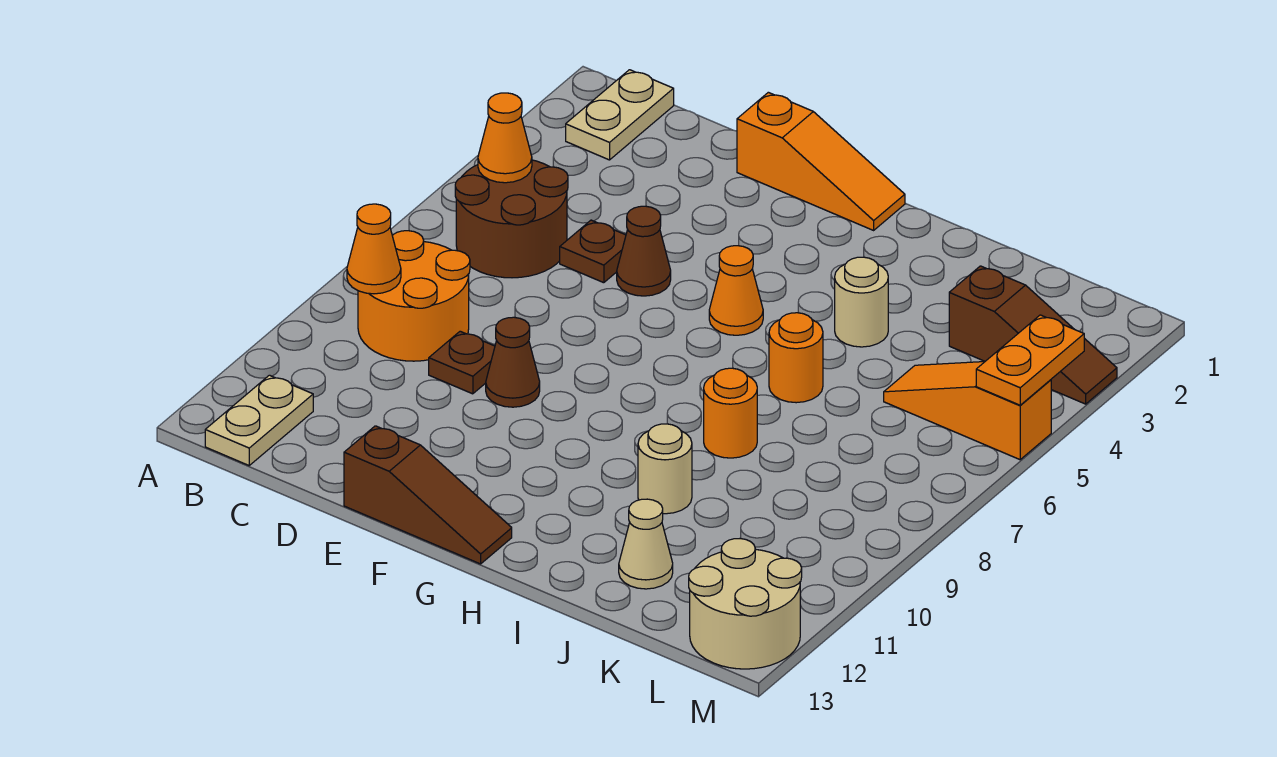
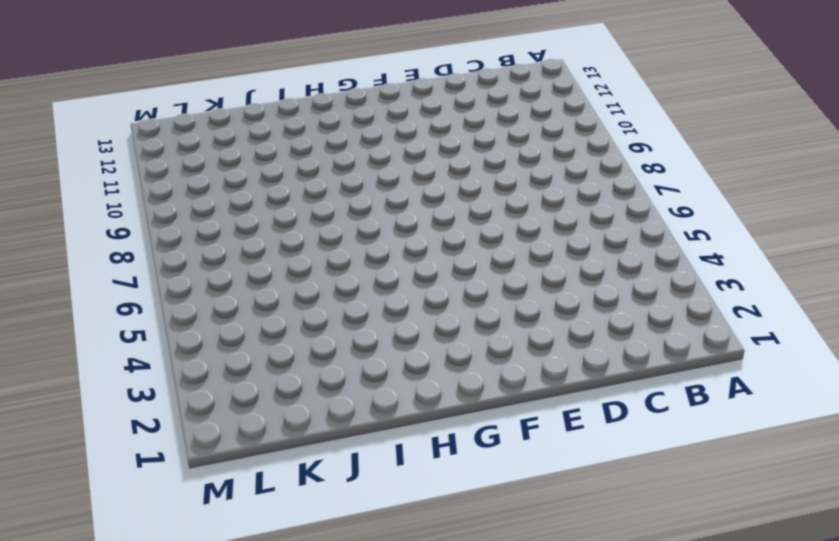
none -> tan 1x2 plate [566,70,674,160]
none -> brown 2x2 round brick [455,160,568,278]
none -> orange 2x2 round brick [358,231,470,361]

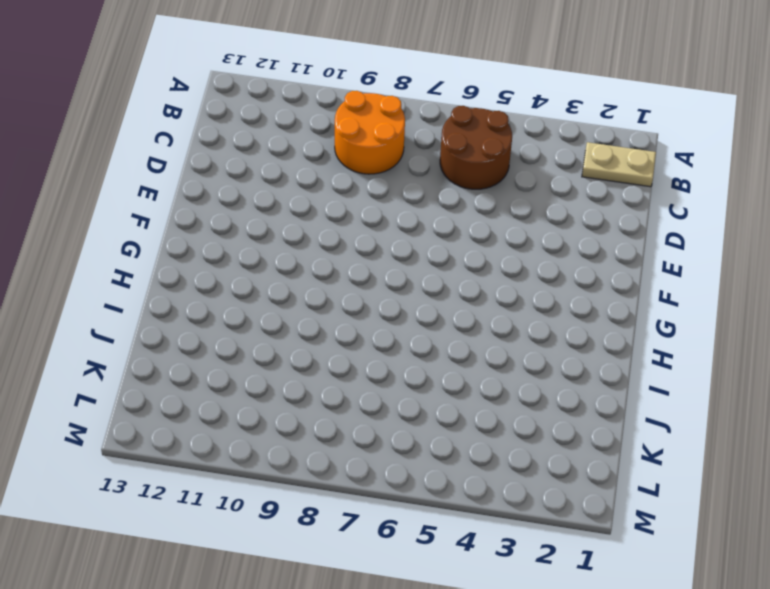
none -> tan 1x2 plate [205,375,313,465]
none -> brown 1x1 plate [560,220,626,283]
none -> brown 1x1 plate [429,331,495,394]

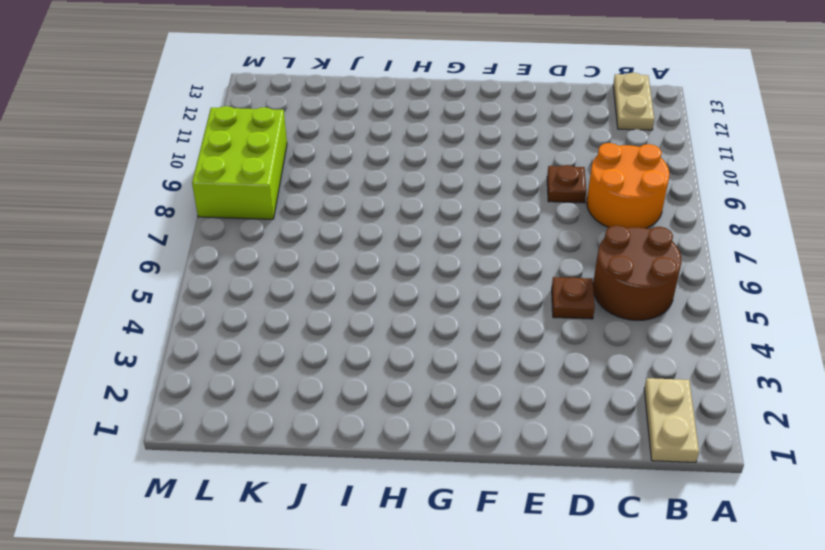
lime 2x3 brick [192,106,287,219] -> none
none -> orange 1x3 slope [737,92,905,230]
none -> brown 1x1 cone [617,206,671,296]
none -> brown 1x1 cone [486,317,540,407]

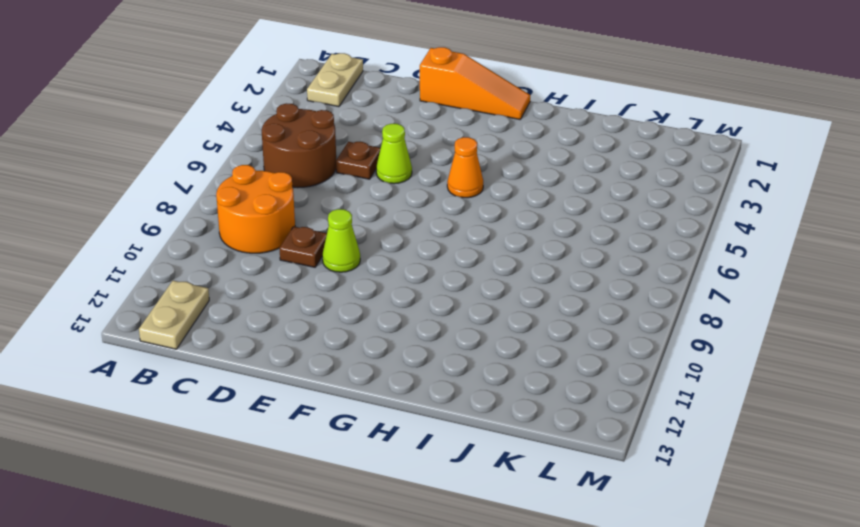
lime 1x1 cone [376,124,412,184] -> brown 1x1 cone [617,206,671,296]
lime 1x1 cone [322,209,360,272] -> brown 1x1 cone [486,317,540,407]
none -> brown 1x3 slope [344,426,512,564]
none -> tan 1x1 round brick [835,257,888,347]
none -> orange 1x1 round brick [769,313,823,403]

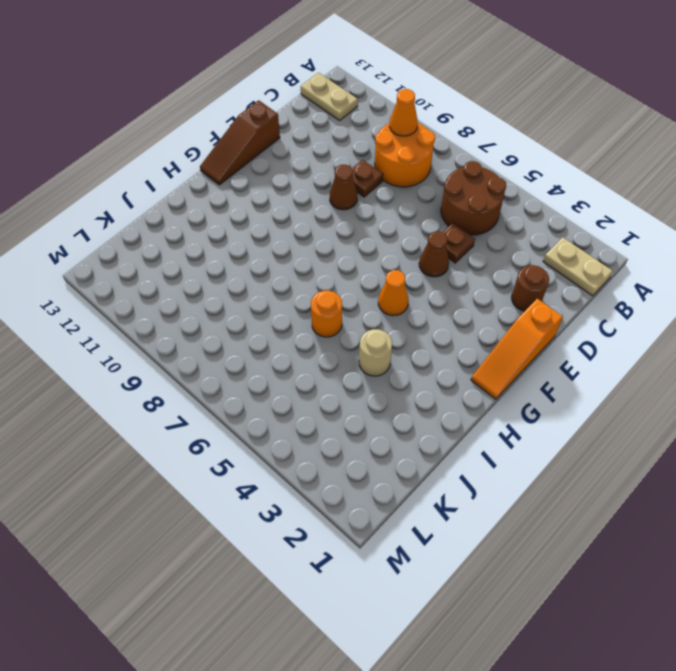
brown 1x1 round brick [511,265,549,311] -> none
none -> orange 1x1 round brick [704,368,757,458]
none -> tan 1x1 round brick [638,424,692,514]
none -> tan 1x1 cone [619,499,673,589]

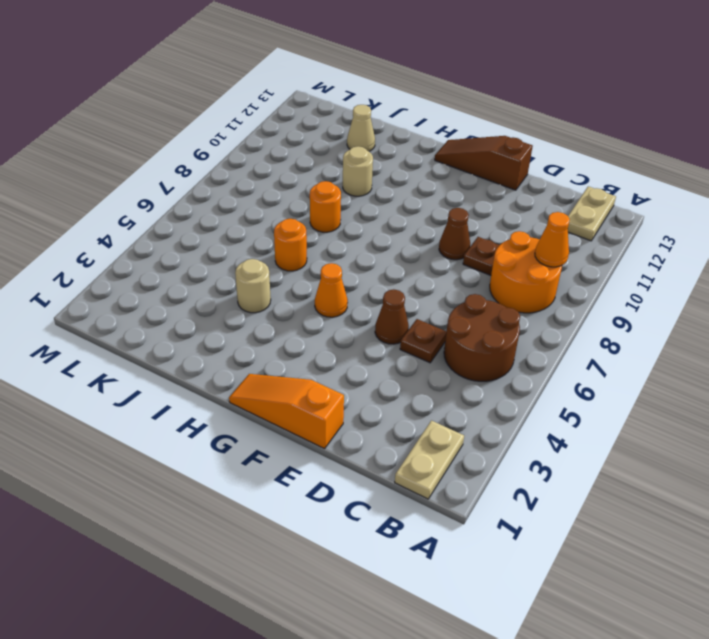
none -> brown 1x3 slope [949,266,1117,404]
none -> orange 1x3 slope [884,362,1051,460]
none -> tan 2x2 round brick [689,539,802,669]

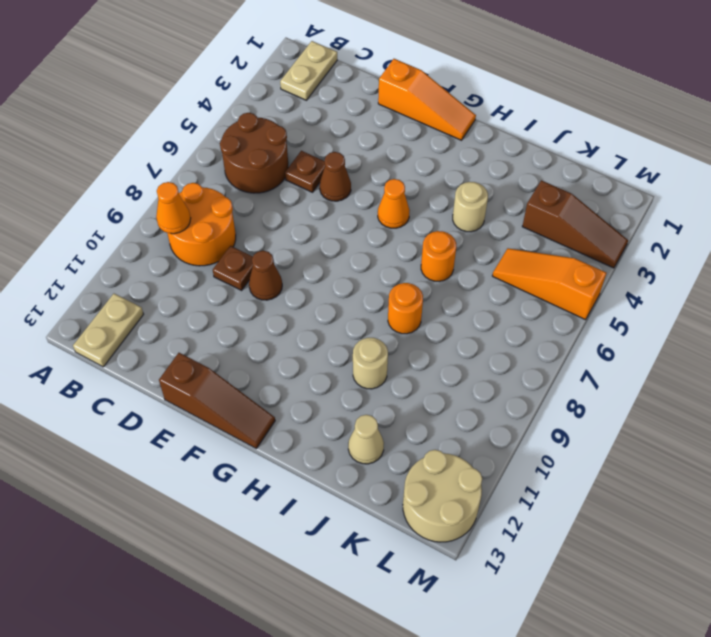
none -> orange 1x1 cone [478,93,532,183]
none -> orange 1x2 plate [976,315,1084,405]

